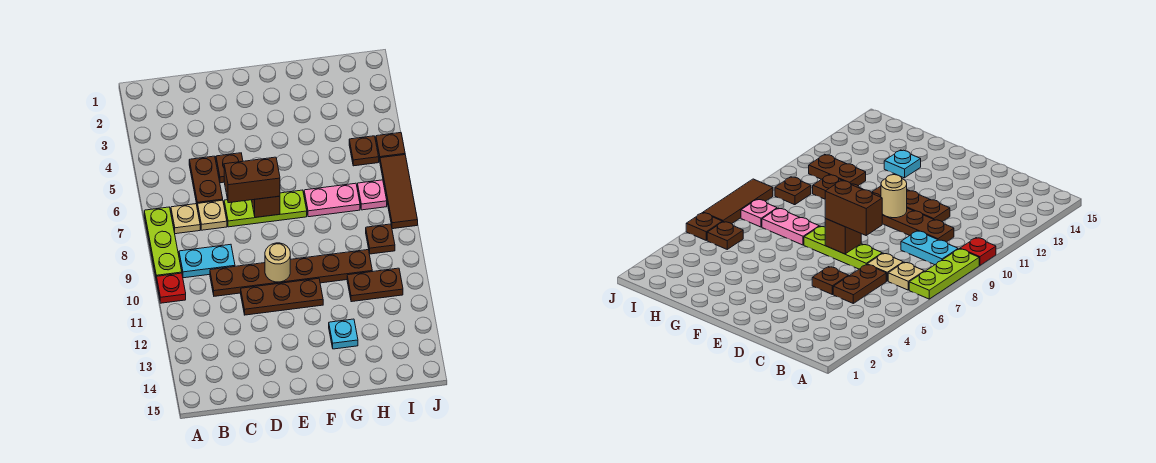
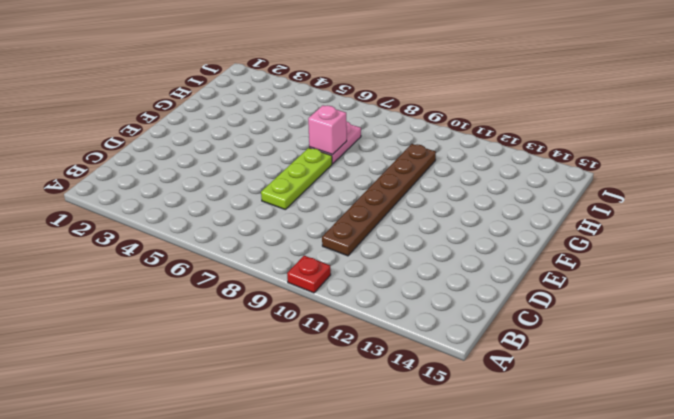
pink 1x1 brick [308,105,347,155] -> none
none -> lime 1x3 plate [144,207,182,281]
none -> tan 1x1 plate [171,204,200,234]
none -> cyan 1x2 plate [179,244,235,278]

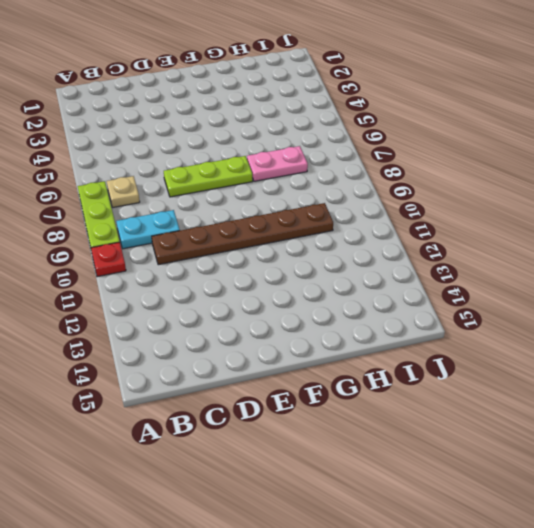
none -> brown 1x2 plate [189,156,223,208]
none -> tan 1x1 plate [198,200,227,230]
none -> brown 1x1 plate [216,153,243,183]

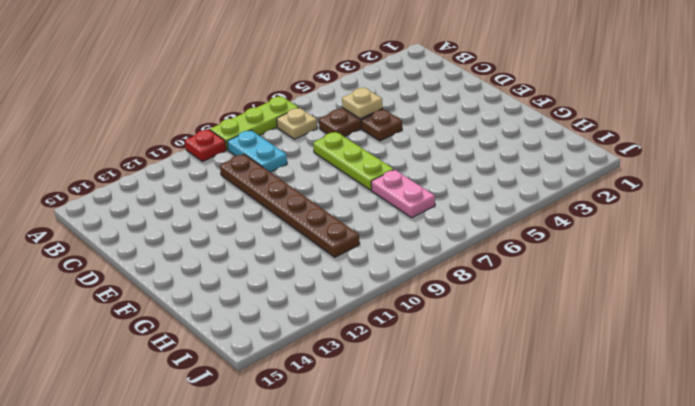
tan 1x1 plate [342,88,383,119] -> tan 1x1 plate moved to [198,200,227,230]
none -> brown 1x3 plate [241,278,323,315]
none -> cyan 1x1 plate [329,319,358,349]
none -> brown 1x2 plate [347,268,403,302]

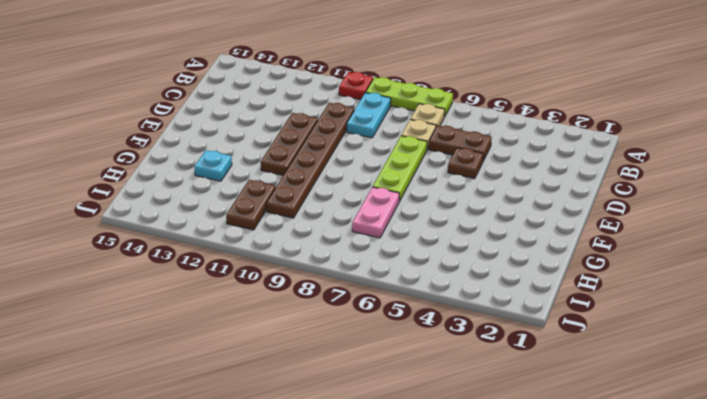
none -> brown 1x1 plate [349,136,379,166]
none -> pink 1x1 plate [358,180,387,210]
none -> brown 1x1 plate [366,224,395,254]

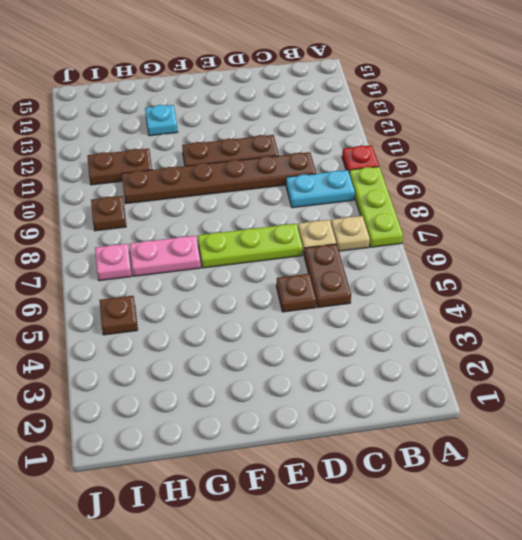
none -> brown 1x1 plate [376,133,405,161]
none -> brown 1x3 tile [380,155,418,229]
none -> brown 1x1 brick [252,196,280,217]

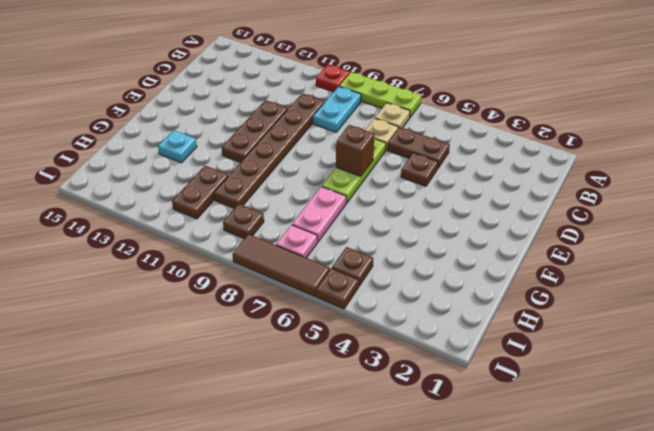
none -> tan 1x1 round brick [265,243,290,282]
none -> brown 1x2 brick [224,157,280,203]

